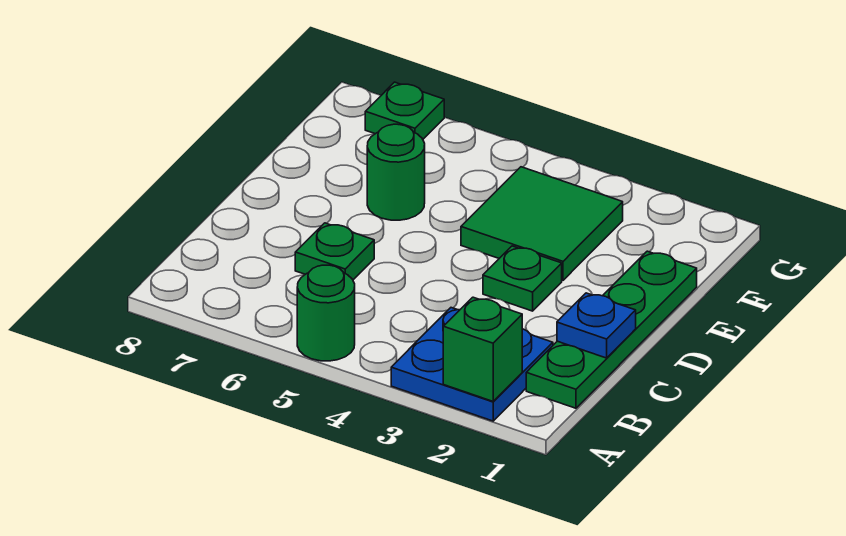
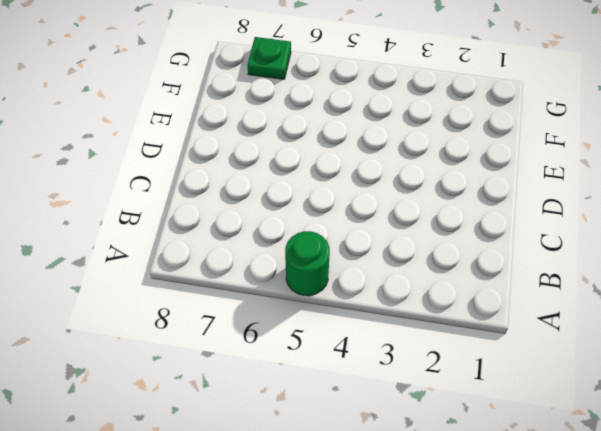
none -> blue 2x2 plate [391,308,553,421]
none -> green 1x4 plate [526,251,697,408]

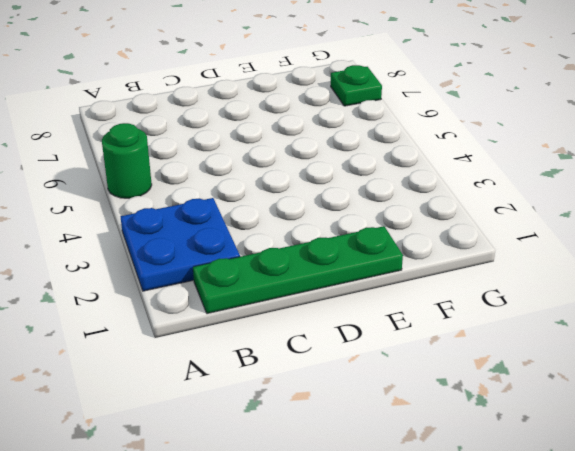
none -> green 1x1 plate [295,223,374,280]
none -> green 1x1 plate [483,246,562,311]

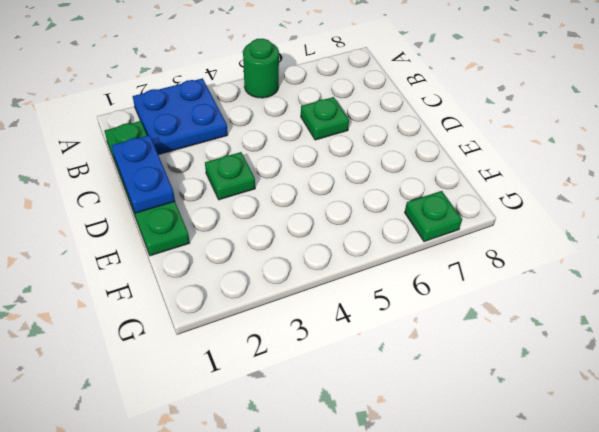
blue 1x2 plate [112,135,175,213] -> blue 1x1 plate [557,293,636,358]
none -> green 2x2 tile [461,167,623,280]
none -> green 1x1 round brick [367,124,425,220]

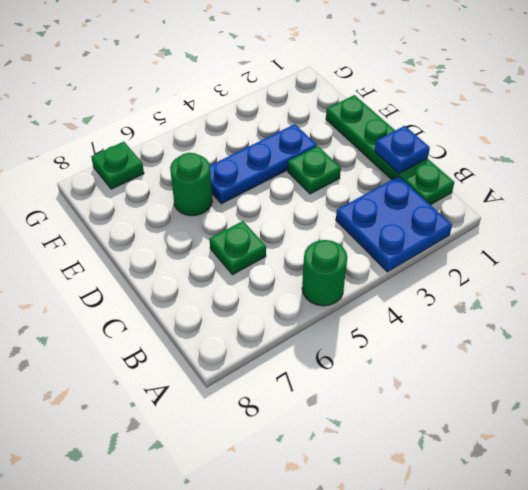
blue 1x3 plate [210,124,317,204] -> green 2x2 tile [461,167,623,280]
none -> green 1x1 brick [443,297,522,401]

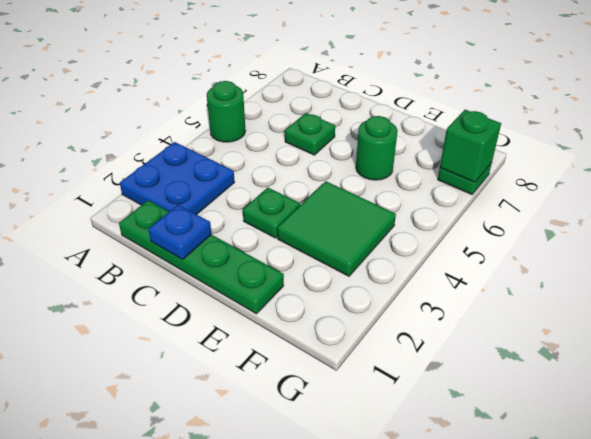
green 1x1 brick [440,110,501,182] -> green 1x1 brick moved to [443,297,522,401]

